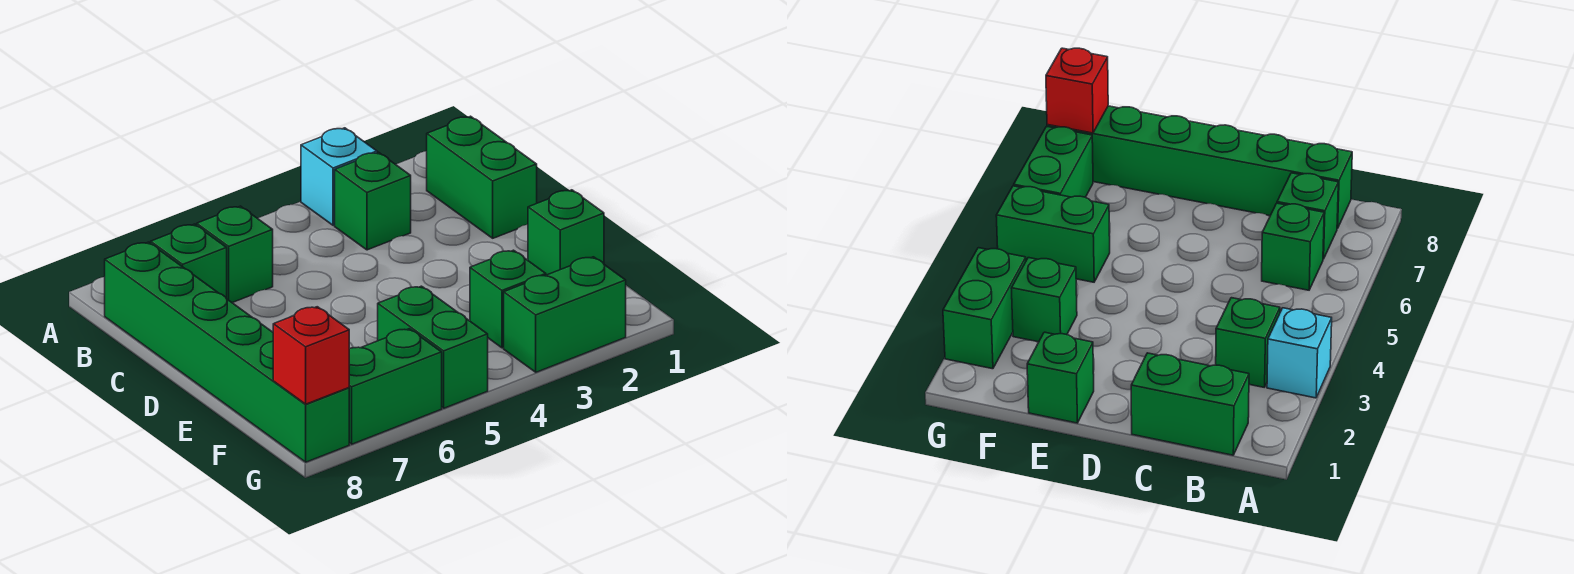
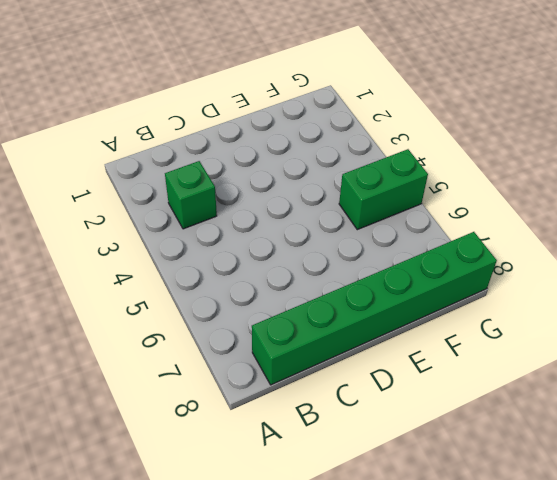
none -> cyan 1x1 brick [301,128,377,225]
none -> green 1x2 brick [427,116,537,238]
none -> green 1x1 brick [197,206,273,303]

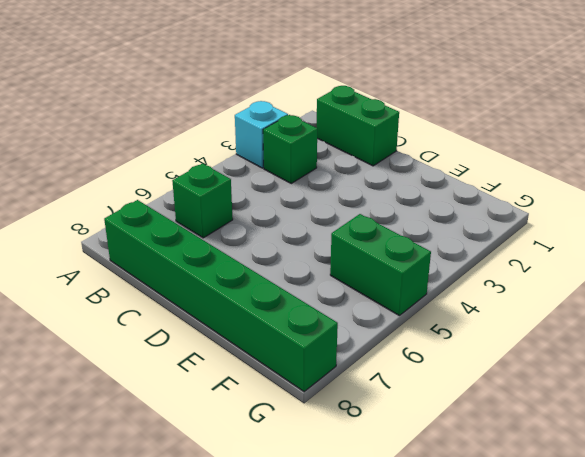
none -> green 1x1 brick [151,224,227,299]
none -> green 1x1 brick [528,190,604,275]
none -> green 1x1 brick [470,250,546,348]

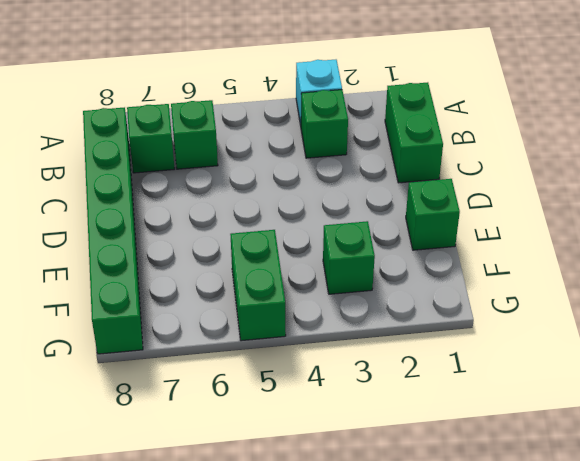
none -> green 1x2 brick [504,257,626,372]
none -> green 1x2 brick [349,329,442,444]
none -> red 1x1 brick [273,307,349,404]

